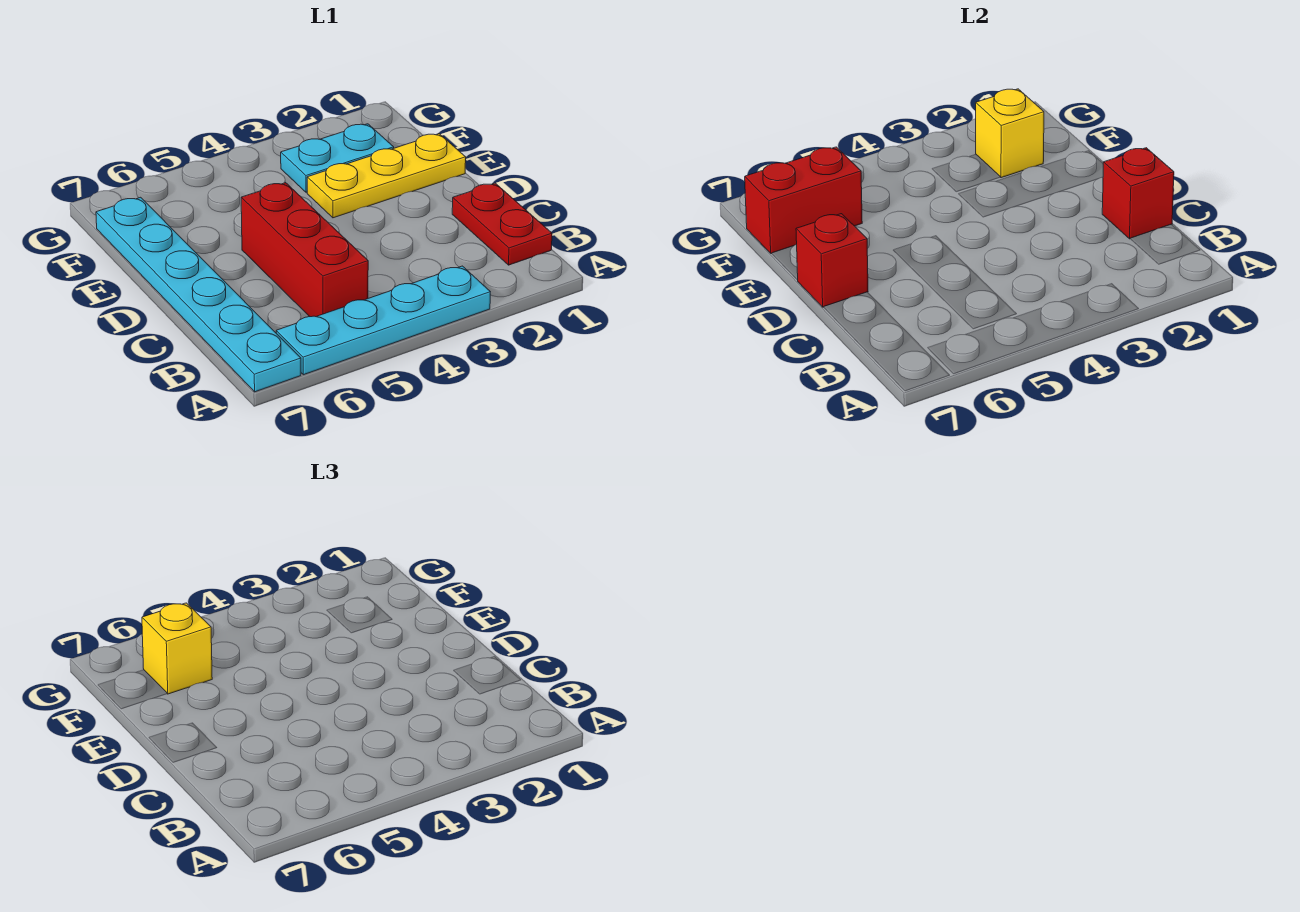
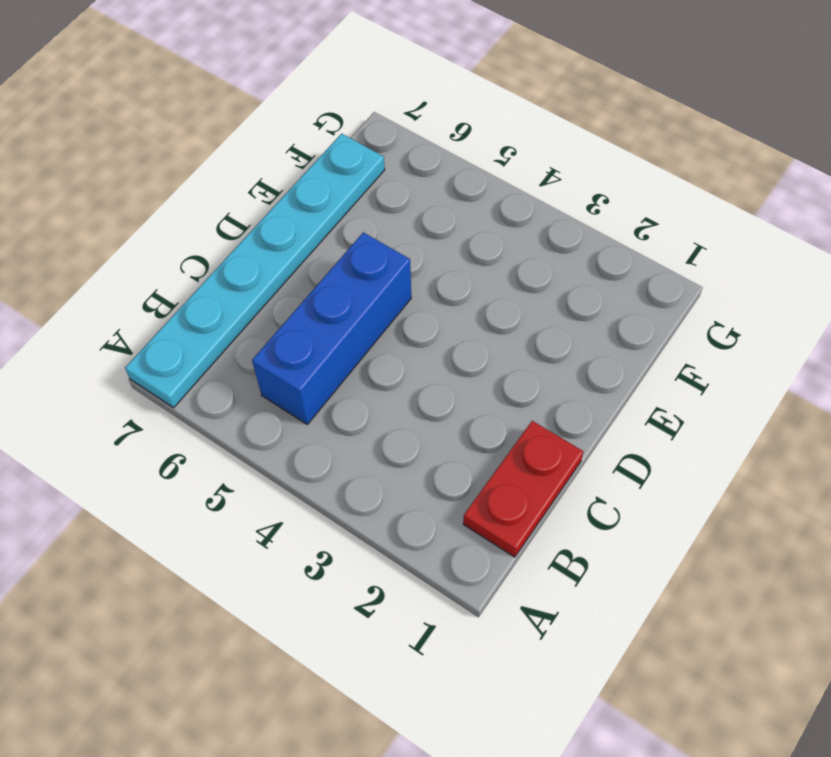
blue 1x3 brick [252,232,411,424] -> red 1x3 brick [241,183,368,317]
none -> cyan 1x4 plate [276,266,490,375]
none -> yellow 1x3 plate [307,134,466,218]

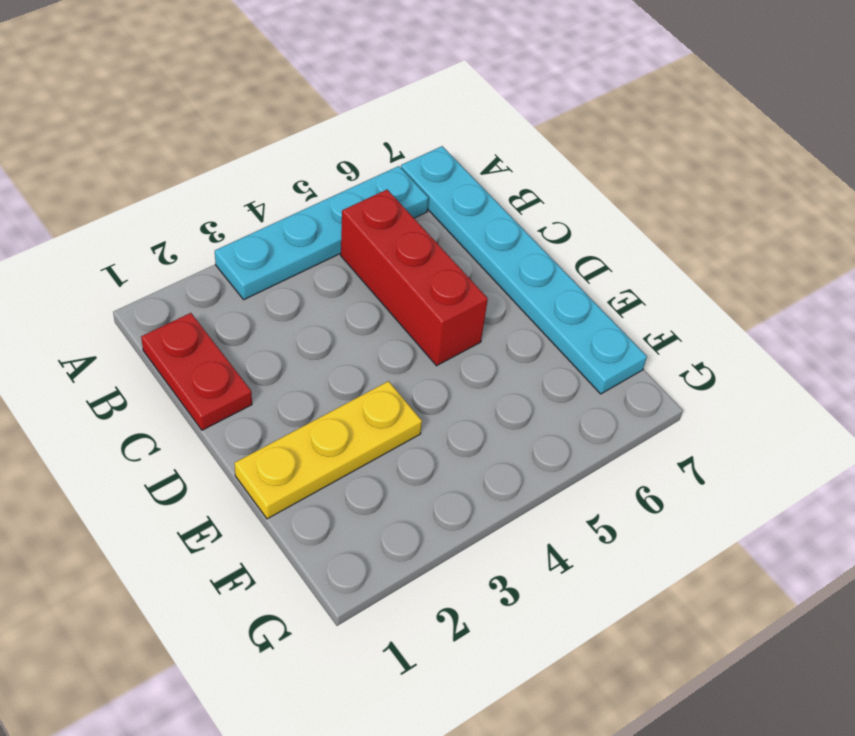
none -> cyan 1x2 plate [281,124,394,192]
none -> red 1x1 brick [1102,148,1174,239]

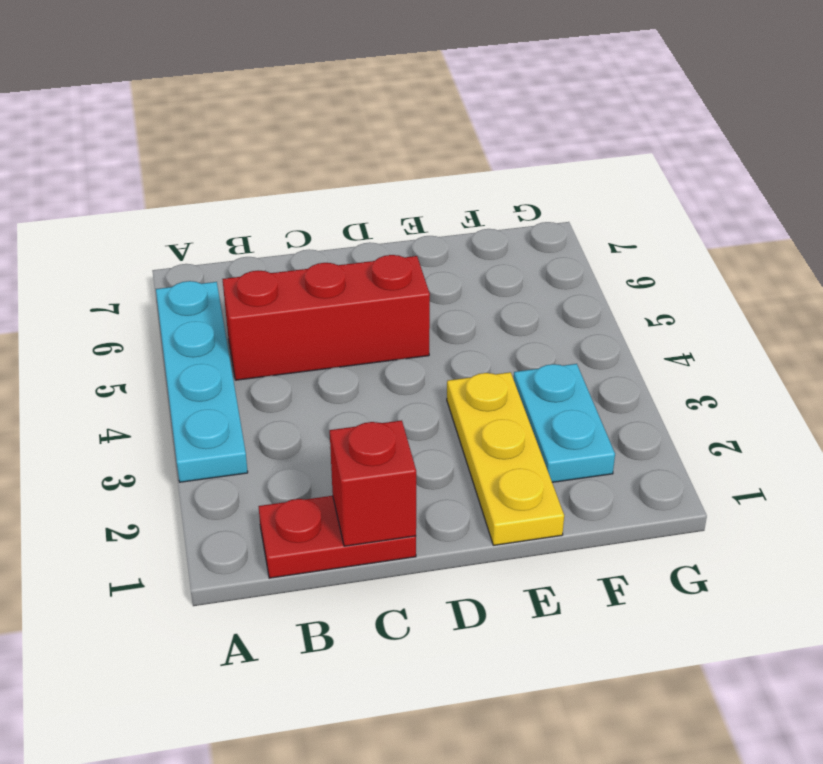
none -> cyan 1x6 plate [96,197,301,392]
none -> red 1x1 brick [796,214,868,307]

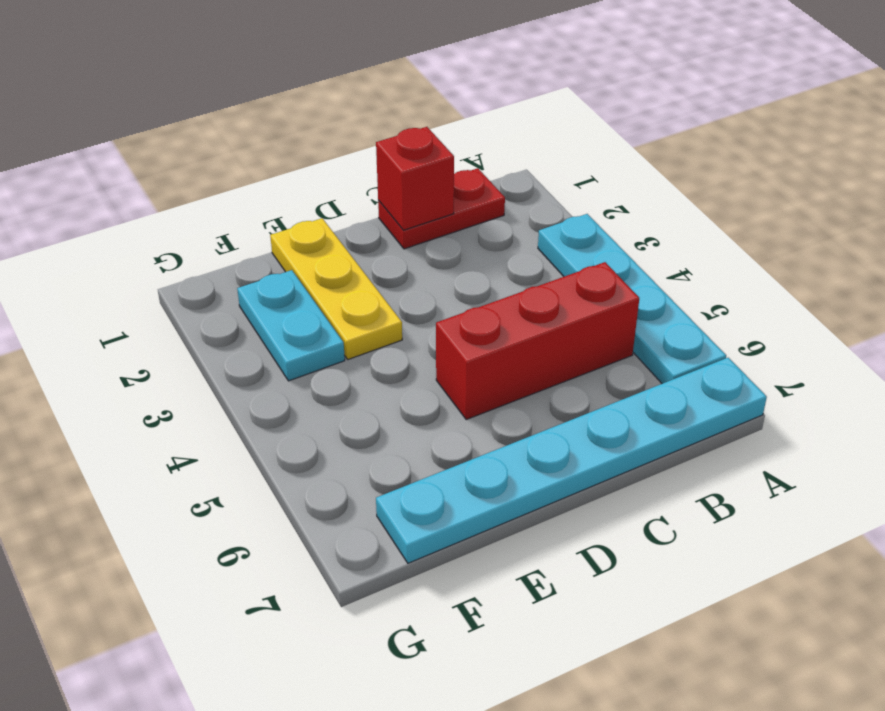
none -> red 1x1 brick [796,214,868,307]
none -> yellow 1x1 brick [976,89,1044,178]

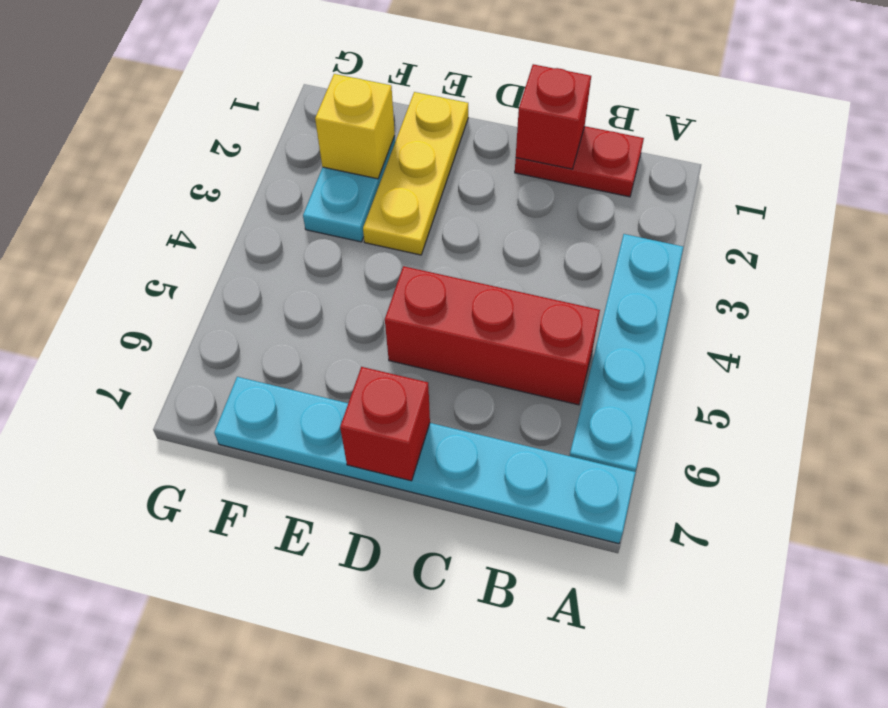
none -> red 1x2 brick [745,147,862,254]
none -> yellow 1x1 brick [142,603,212,694]

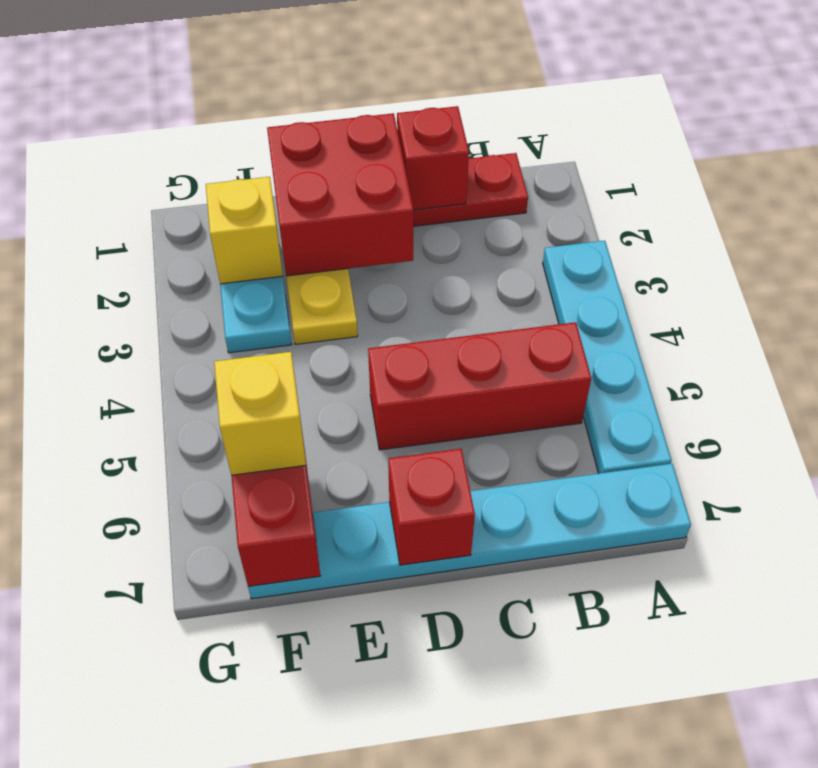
red 2x2 brick [267,113,413,276] -> none

